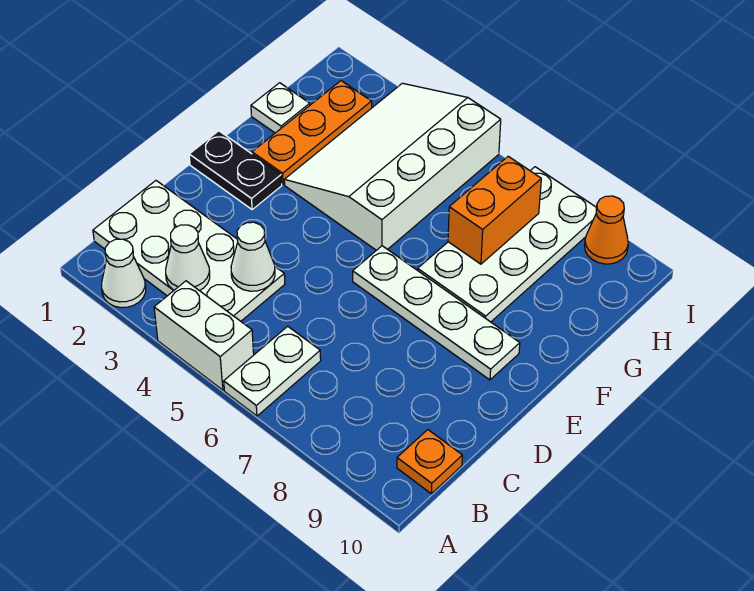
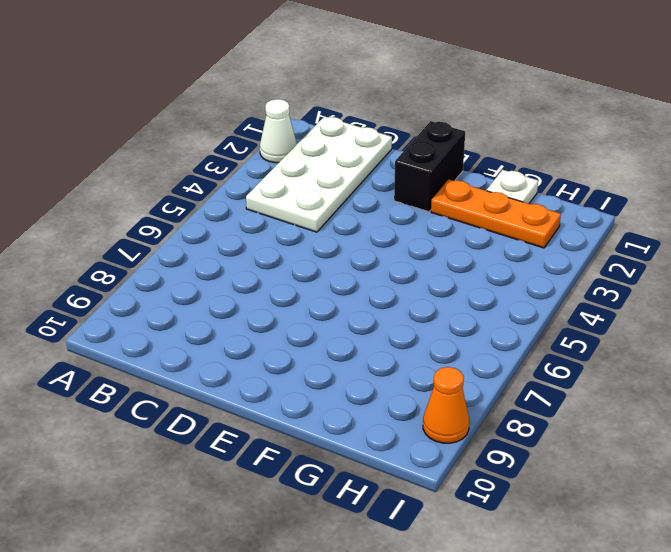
black 1x2 brick [394,121,465,212] -> black 1x2 plate [189,131,282,209]
none -> white 1x2 brick [154,281,254,390]
none -> white 1x2 plate [224,326,321,416]
none -> orange 1x1 plate [397,430,462,494]

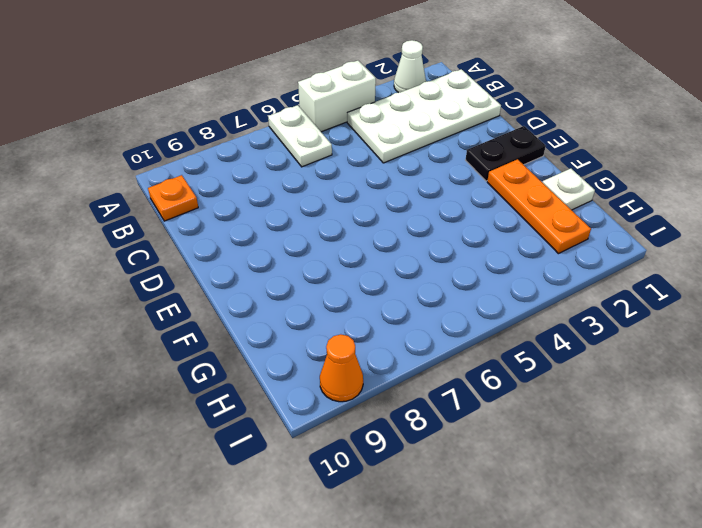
none -> white 1x4 plate [353,246,520,380]
none -> white 3x4 slope [284,83,501,250]
none -> white 2x4 plate [418,167,597,322]

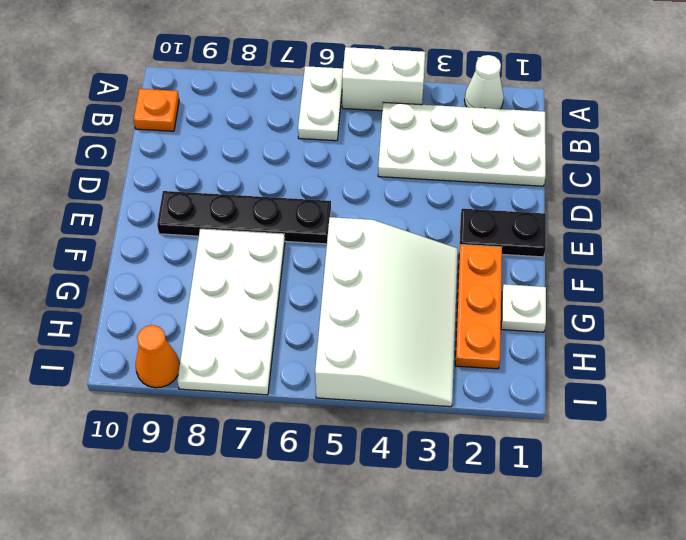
black 1x4 plate [157,191,331,244] -> white 1x4 plate [353,246,520,380]
none -> white 1x1 cone [166,225,210,291]
none -> white 1x1 cone [231,222,275,291]
none -> orange 1x2 brick [448,156,541,264]

